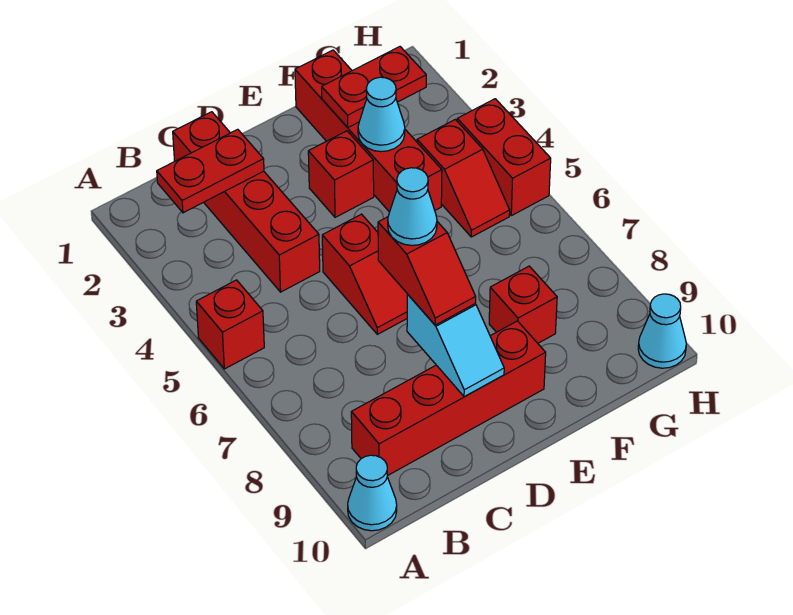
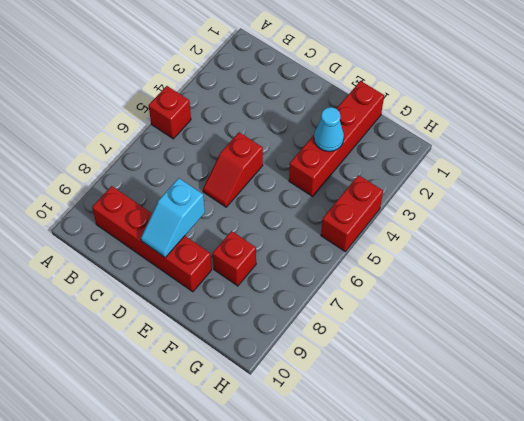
none -> cyan 1x1 cone [348,455,397,531]
none -> red 1x4 brick [173,112,320,292]
none -> red 1x1 brick [308,131,374,217]

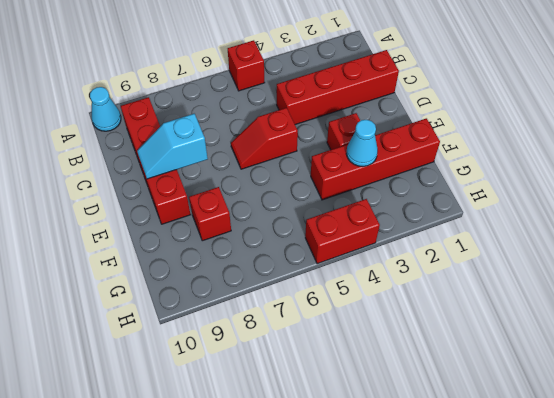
none -> red 1x2 slope [417,119,510,237]
none -> cyan 1x1 cone [638,294,686,368]
none -> red 1x2 plate [157,129,264,213]

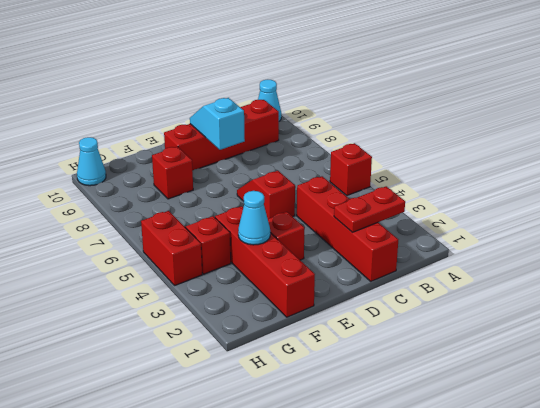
none -> red 1x2 plate [322,47,426,127]
none -> red 1x2 slope [378,217,476,325]
none -> cyan 1x1 cone [388,168,437,245]

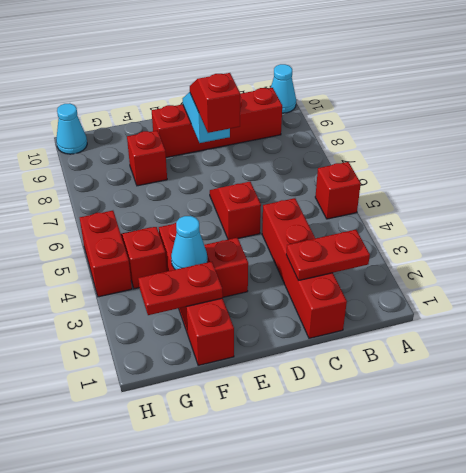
none -> cyan 1x1 cone [388,168,437,245]

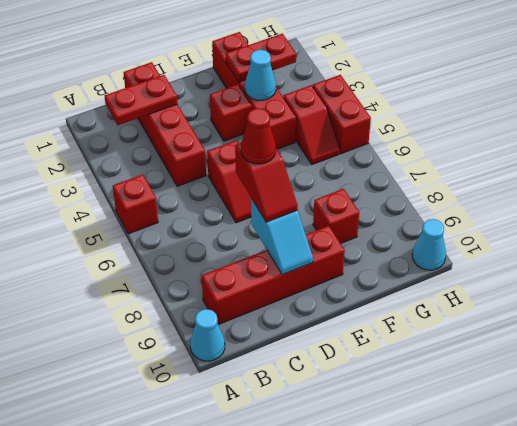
red 1x1 cone [241,108,276,164] -> cyan 1x1 cone [388,168,437,245]

